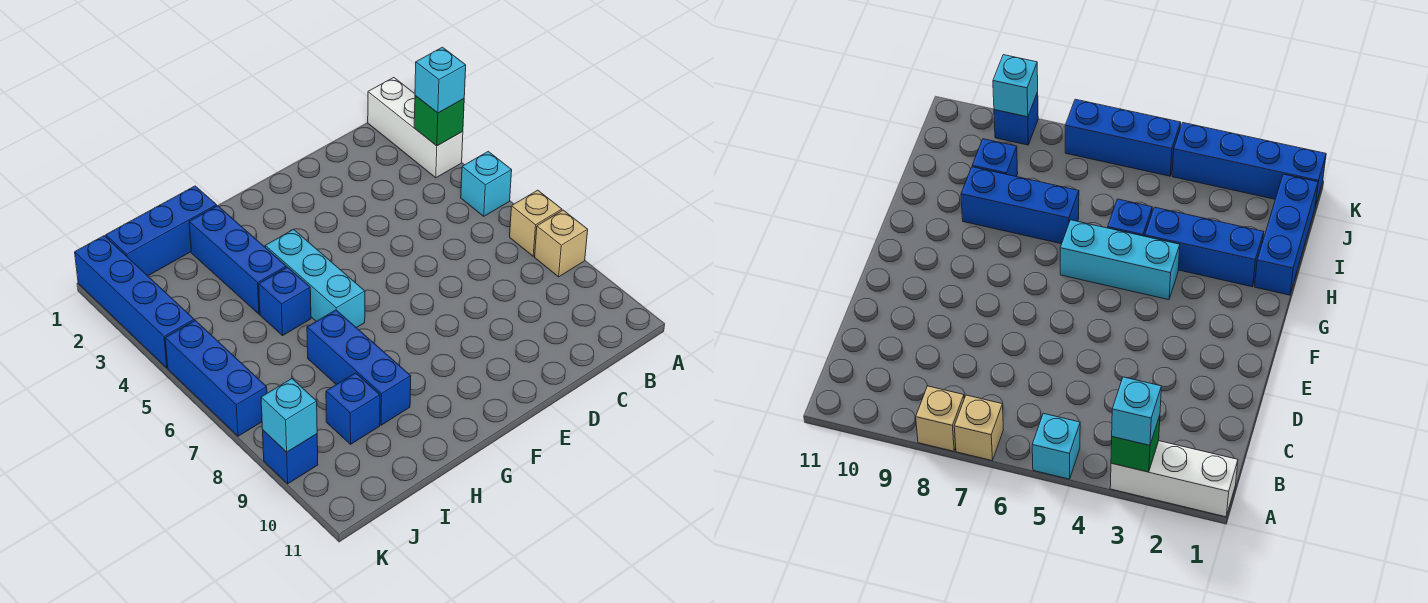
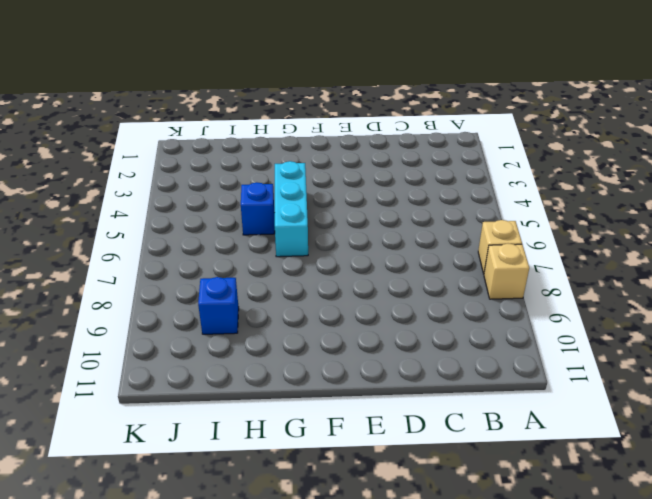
none -> white 1x3 brick [368,78,463,178]
none -> cyan 1x1 brick [461,151,512,216]
none -> blue 1x3 brick [106,186,217,276]

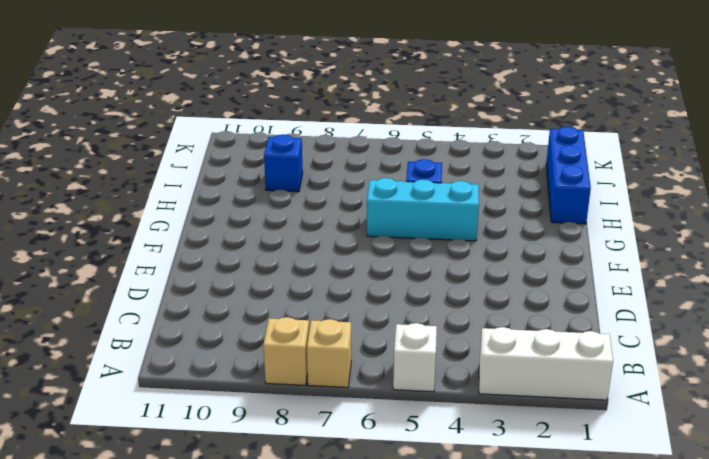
white 1x1 brick [393,323,437,392] -> cyan 1x1 brick [461,151,512,216]
none -> blue 1x3 brick [189,206,286,314]
none -> blue 1x3 brick [307,310,411,425]
none -> blue 1x4 brick [75,236,194,368]

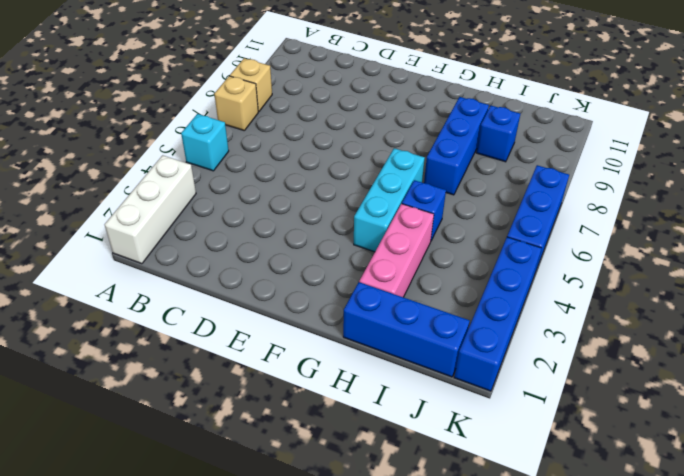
pink 1x3 brick [359,204,434,297] -> blue 1x3 brick [189,206,286,314]
none -> blue 1x1 brick [263,430,318,484]
none -> green 1x1 brick [414,96,464,146]
none -> cyan 1x1 brick [261,379,317,452]

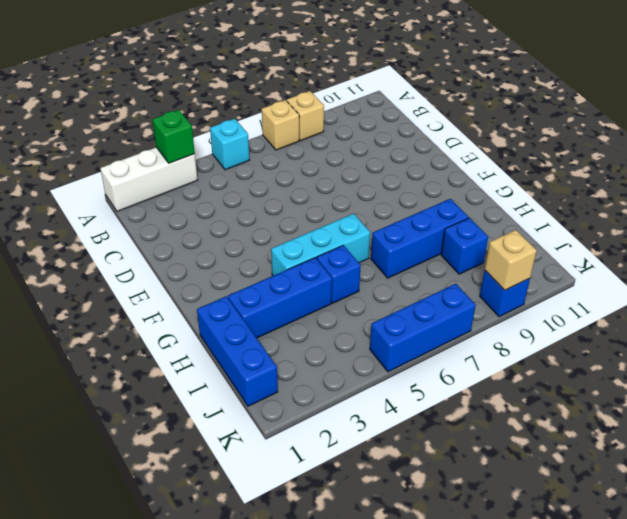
tan 1x1 brick [485,230,537,290] -> cyan 1x1 brick [261,379,317,452]
none -> blue 1x4 brick [75,236,194,368]
none -> cyan 1x1 brick [415,47,466,113]

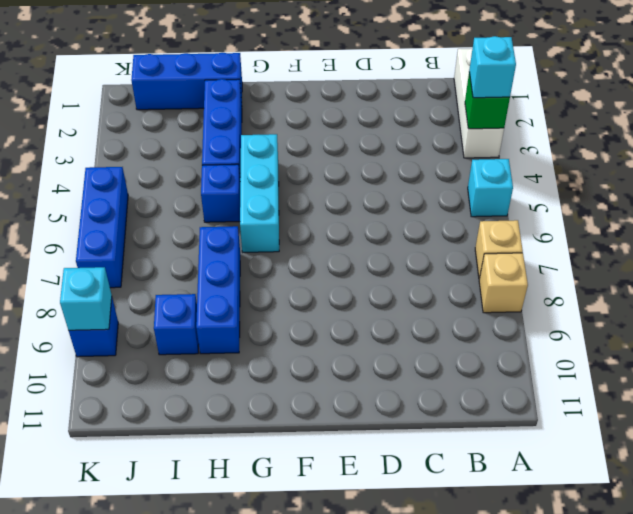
none -> blue 1x4 brick [75,236,194,368]

